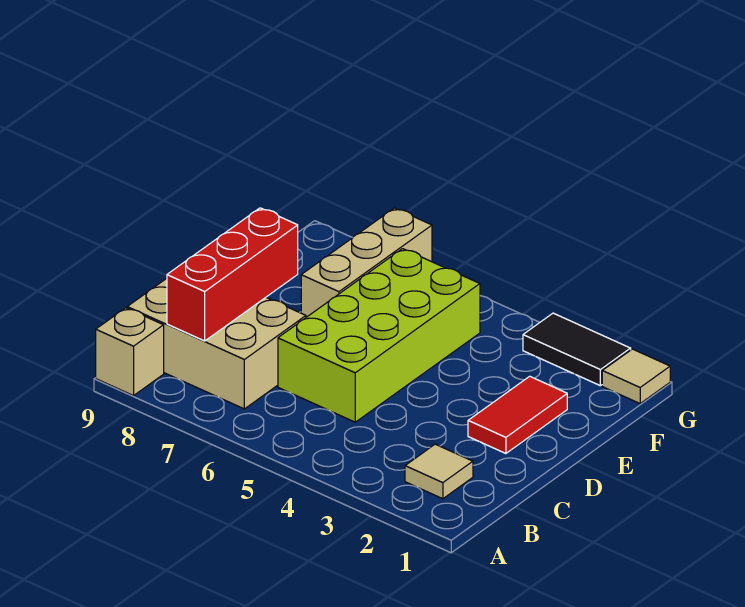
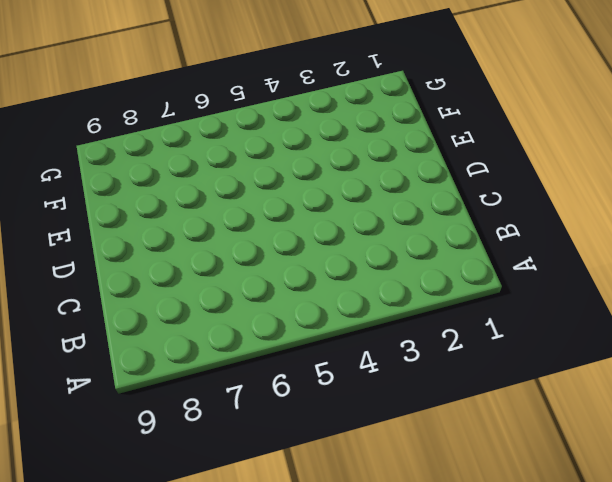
none -> tan 1x1 brick [96,308,164,396]
none -> tan 1x1 tile [405,444,473,499]

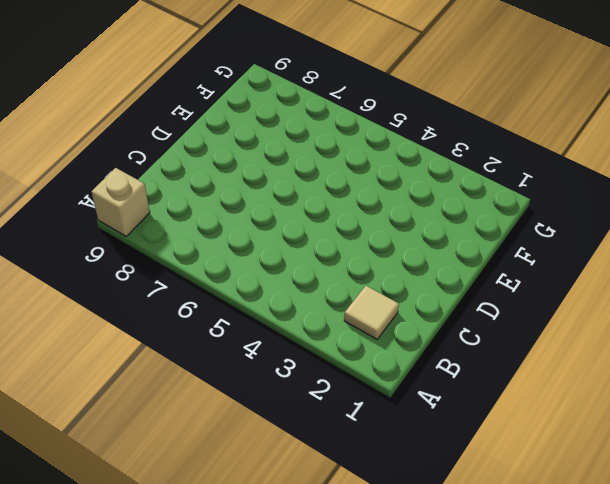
none -> tan 2x3 brick [127,278,306,409]
none -> lime 2x4 brick [278,249,480,422]

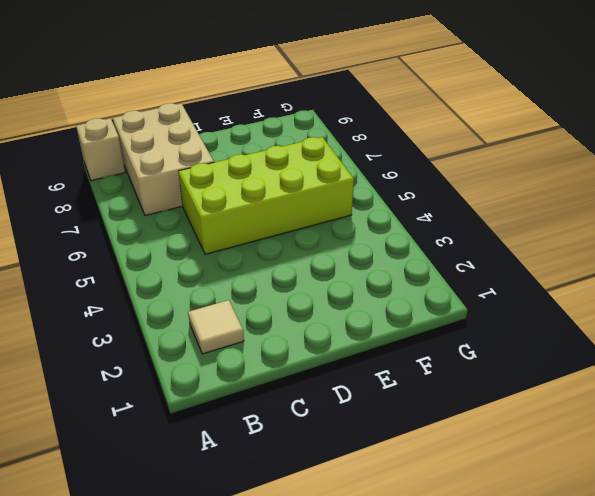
none -> red 1x2 tile [468,376,567,453]
none -> tan 1x3 brick [301,208,432,317]

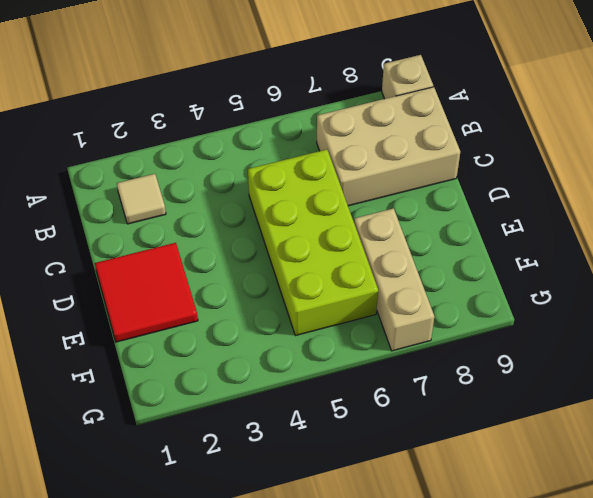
red 2x2 tile [95,243,198,342] -> red 1x2 tile [468,376,567,453]
none -> tan 1x1 tile [602,349,670,403]
none -> black 1x2 tile [523,313,631,386]

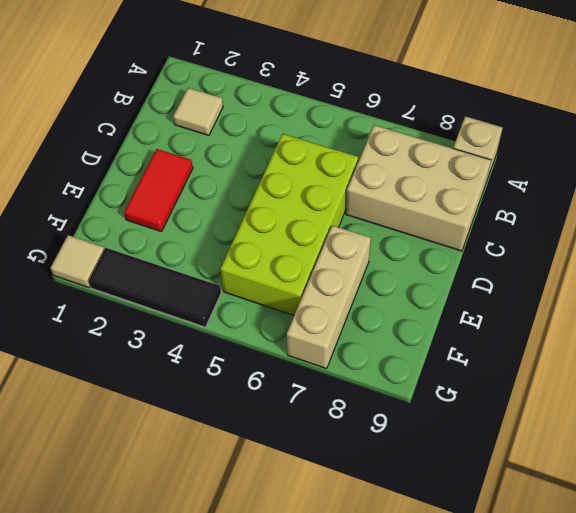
black 1x3 tile [89,248,221,327] -> black 1x2 tile [523,313,631,386]
none -> red 1x3 brick [167,208,298,341]

